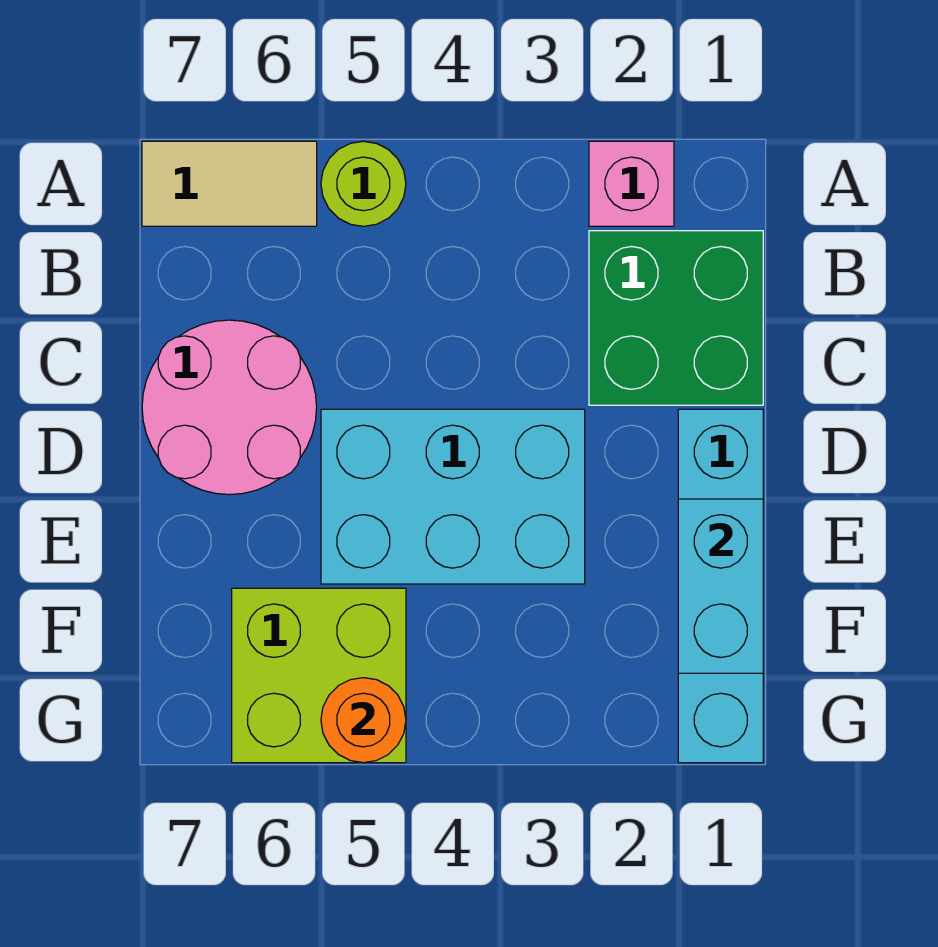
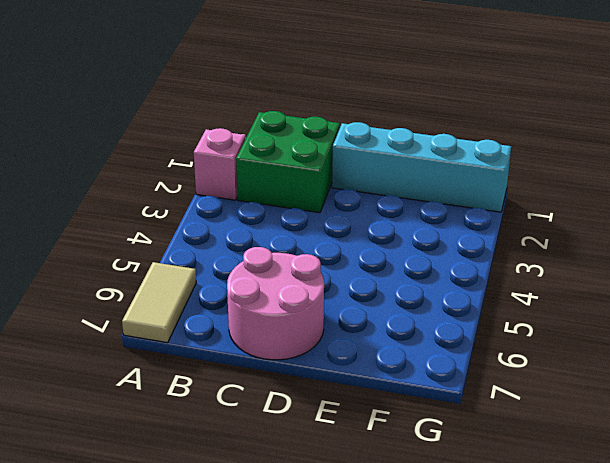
none -> lime 1x1 round brick [321,141,406,226]
none -> cyan 2x3 brick [321,409,585,584]

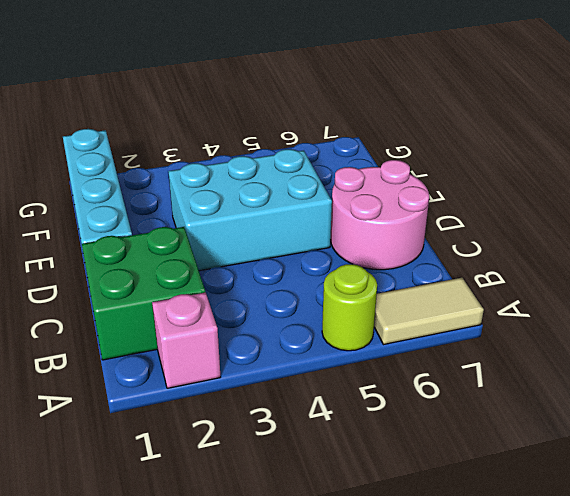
none -> lime 2x2 brick [232,588,406,763]
none -> cyan 1x2 brick [678,499,763,673]

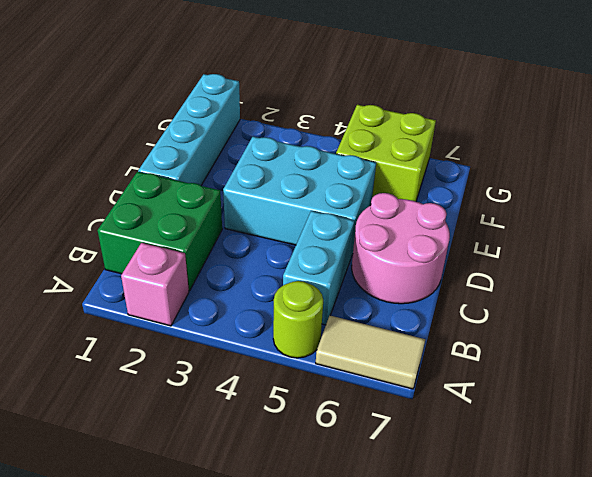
cyan 1x2 brick [283,211,354,325] -> cyan 1x2 brick moved to [678,499,763,673]
none -> orange 1x1 round brick [321,678,406,763]

